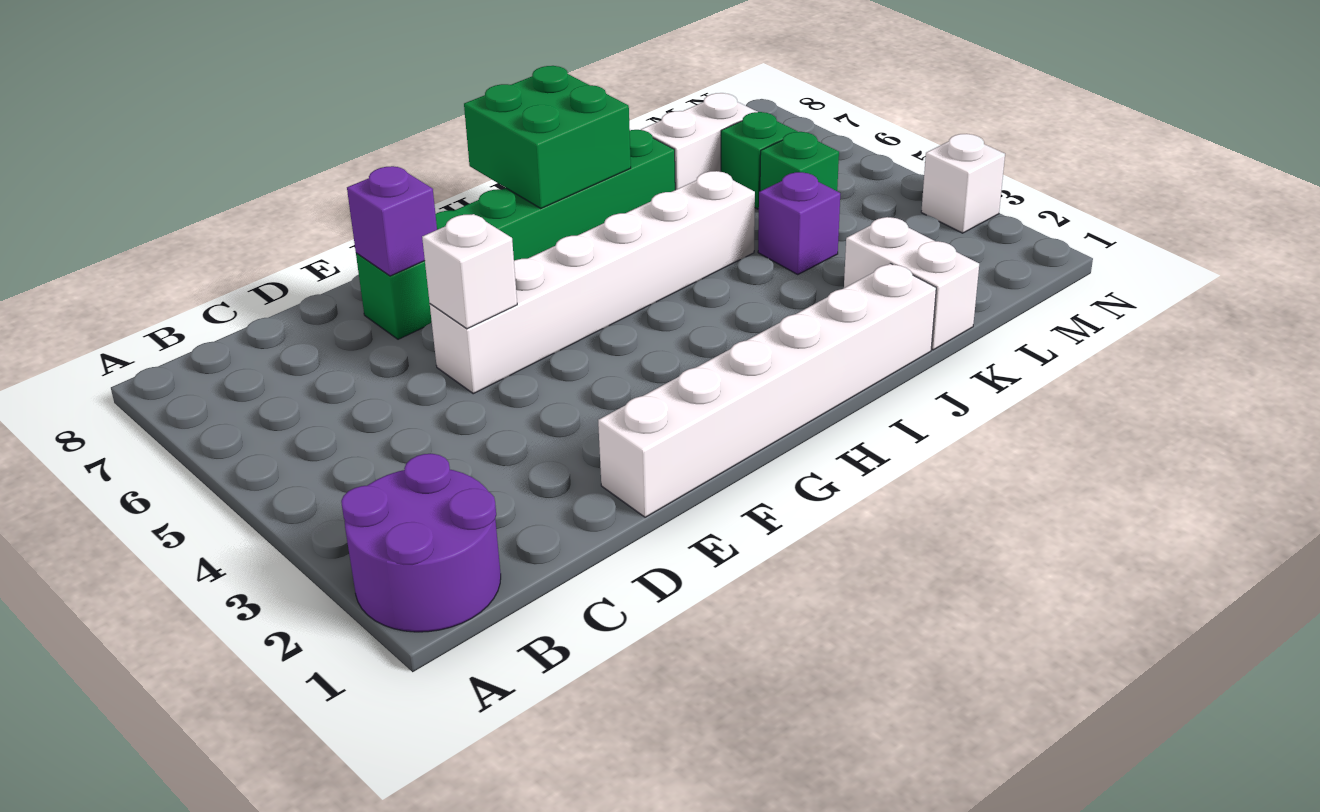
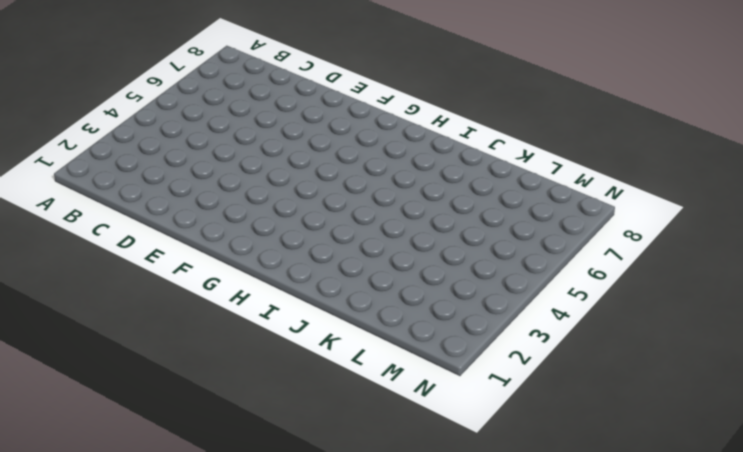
none -> purple 2x2 round brick [341,454,501,632]
none -> white 1x6 brick [598,263,936,517]
none -> white 1x6 brick [430,171,755,394]

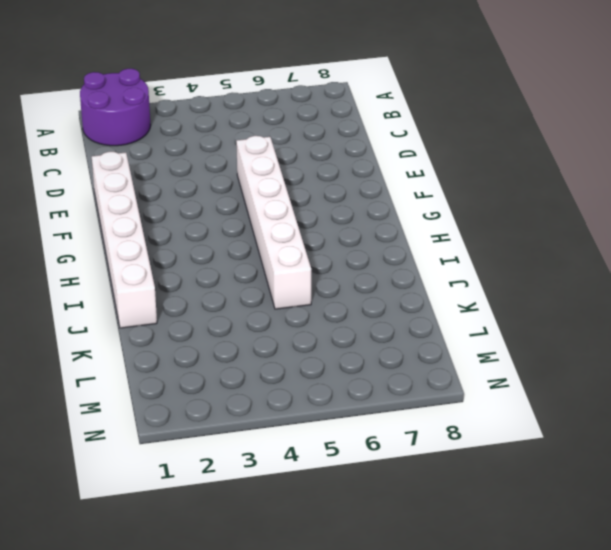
none -> green 1x6 brick [356,130,675,339]
none -> white 1x2 brick [844,217,979,350]
none -> purple 1x1 brick [758,172,840,274]

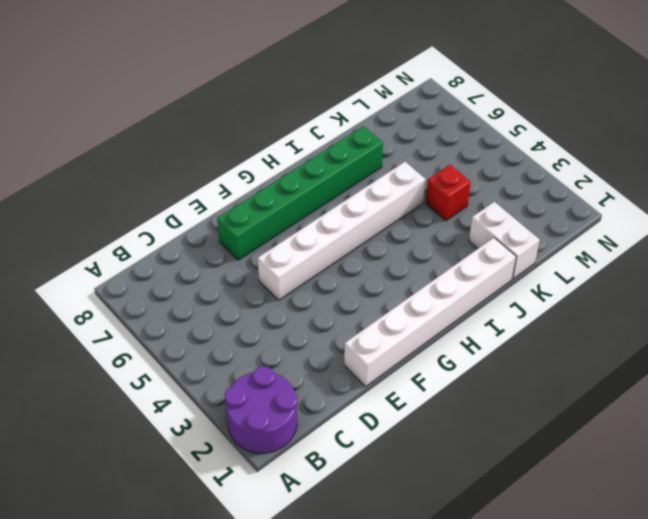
red 1x1 brick [425,165,471,221] -> purple 1x1 brick [758,172,840,274]
none -> white 1x2 brick [641,93,757,190]
none -> green 1x1 brick [760,132,839,191]
none -> green 1x1 brick [721,112,798,209]

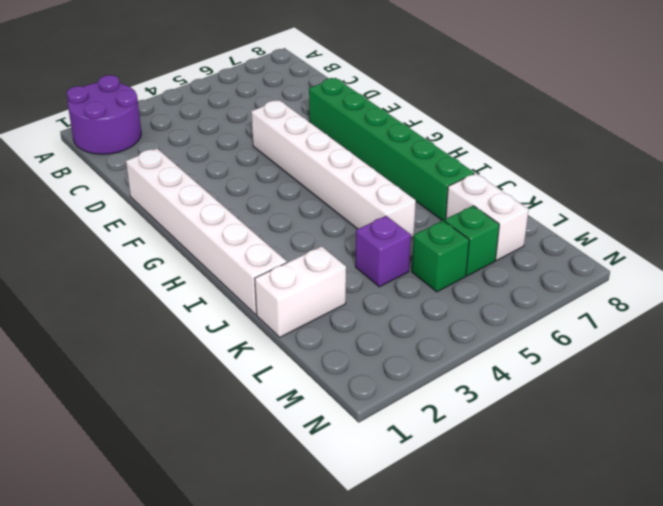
none -> white 1x1 brick [921,134,1005,233]
none -> white 1x1 brick [422,214,517,329]
none -> purple 1x1 brick [347,166,437,276]

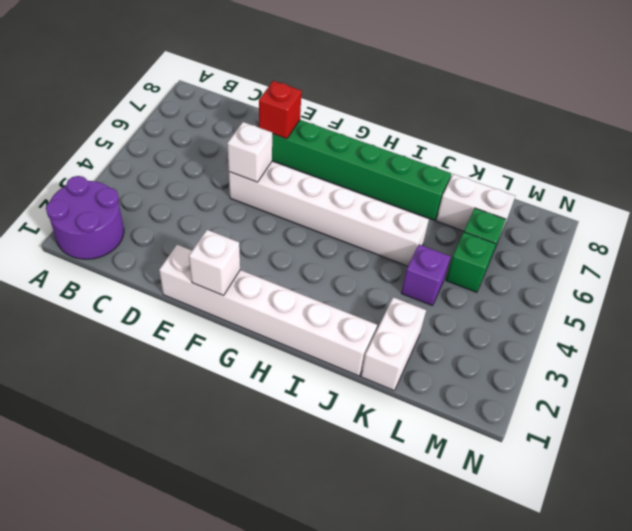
red 1x1 brick [259,81,301,139] -> purple 1x1 brick [347,166,437,276]
white 1x1 brick [189,230,240,296] -> white 1x1 brick moved to [921,134,1005,233]
none -> green 2x2 brick [464,66,631,208]

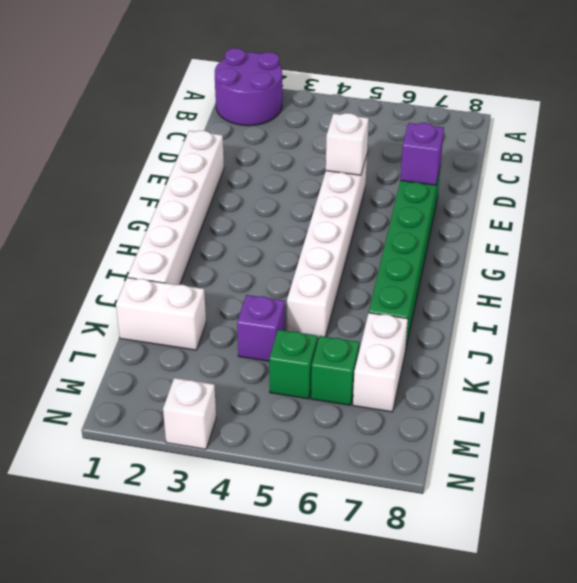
none -> green 2x2 brick [464,66,631,208]

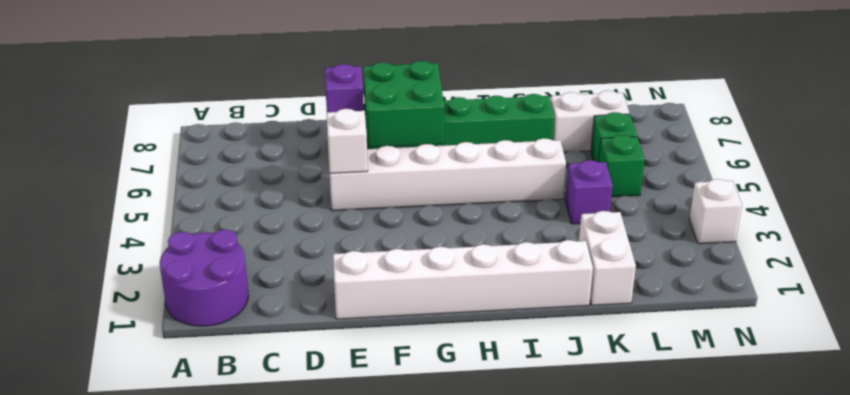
green 2x2 brick [363,61,444,148] -> green 2x2 brick moved to [464,66,631,208]

